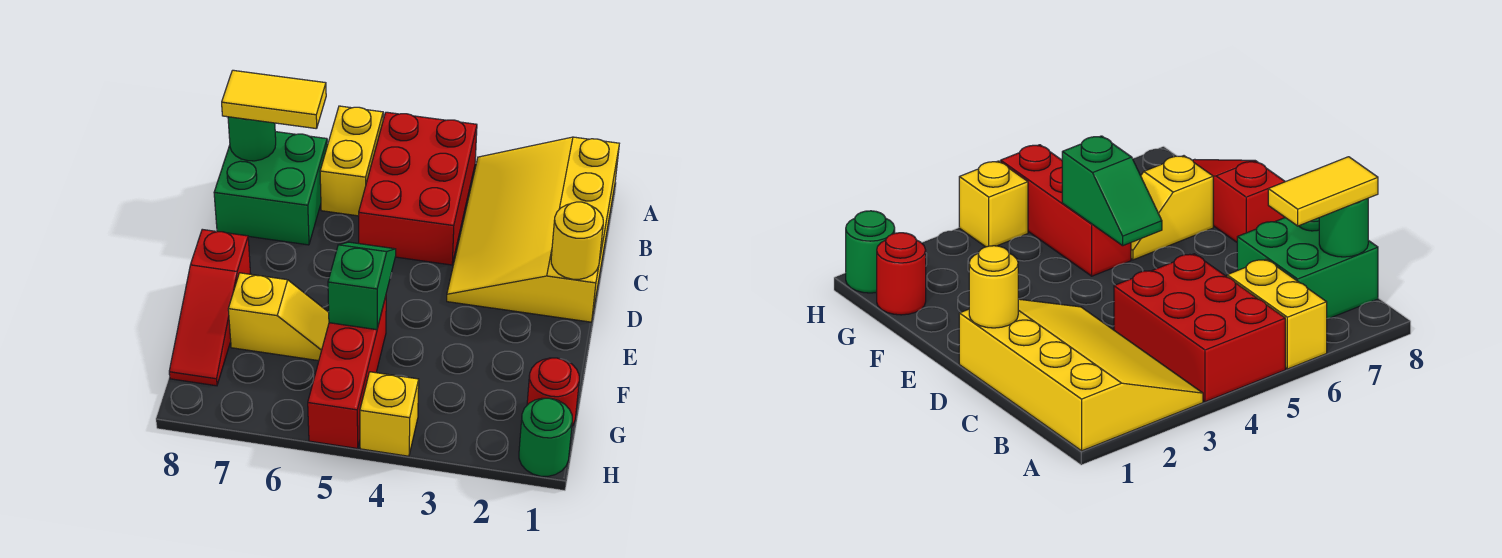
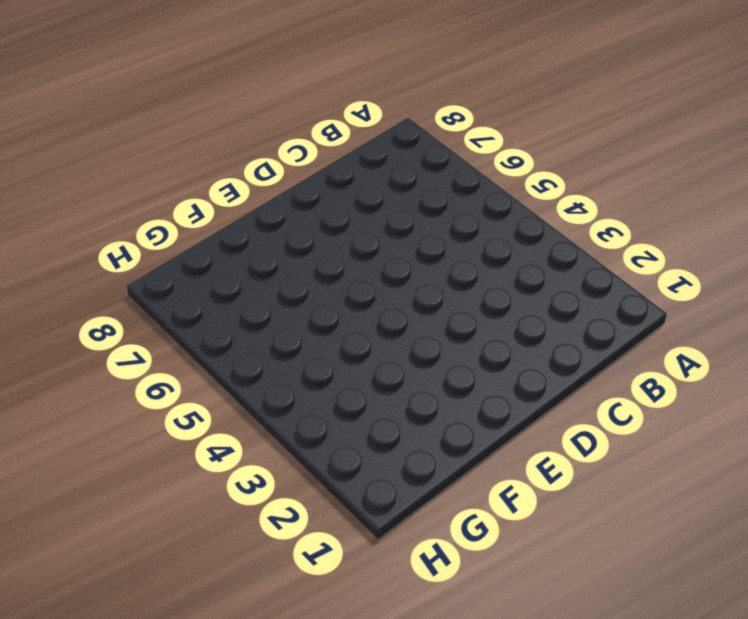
none -> yellow 3x4 slope [447,137,619,322]
none -> red 2x3 brick [359,112,477,265]
none -> yellow 1x2 brick [320,106,383,216]

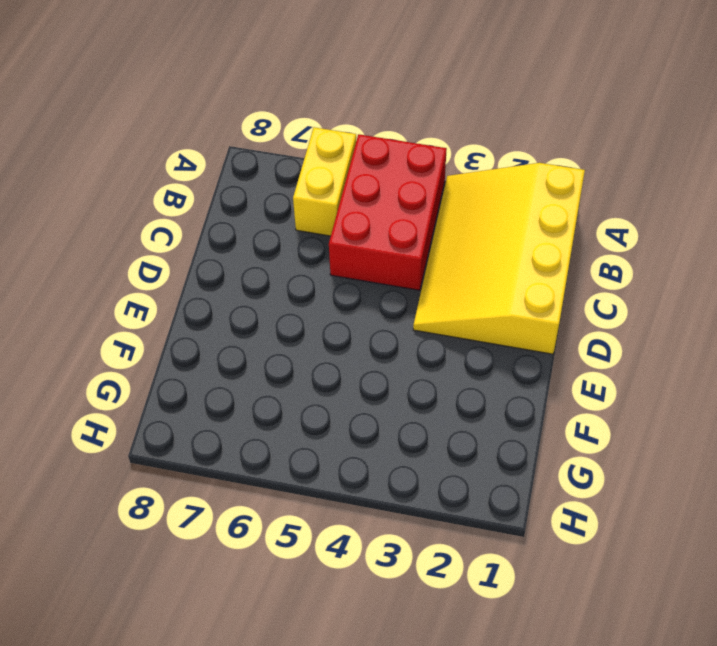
none -> green 2x2 brick [214,132,327,245]
none -> red 1x3 slope [169,229,251,386]
none -> red 1x3 brick [308,296,386,448]

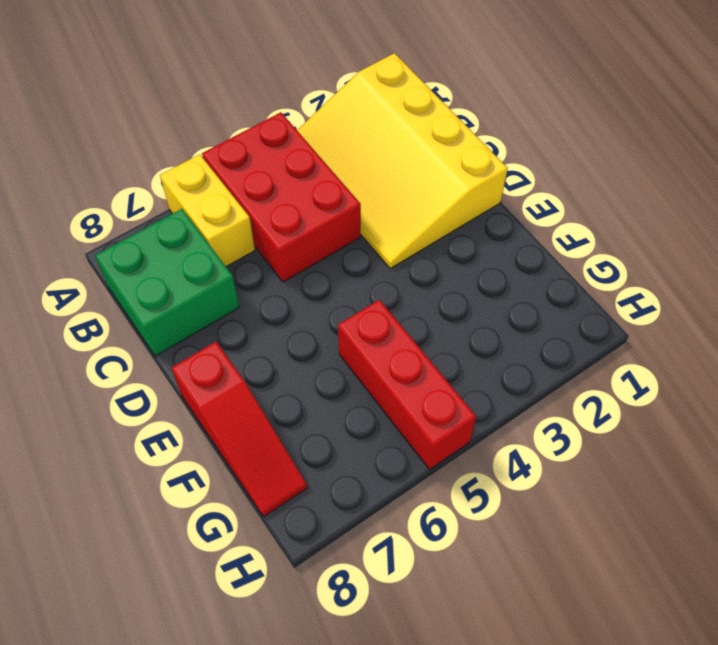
none -> yellow 1x2 slope [228,273,329,361]
none -> red 1x1 round brick [527,358,579,426]
none -> green 1x1 round brick [519,398,572,476]

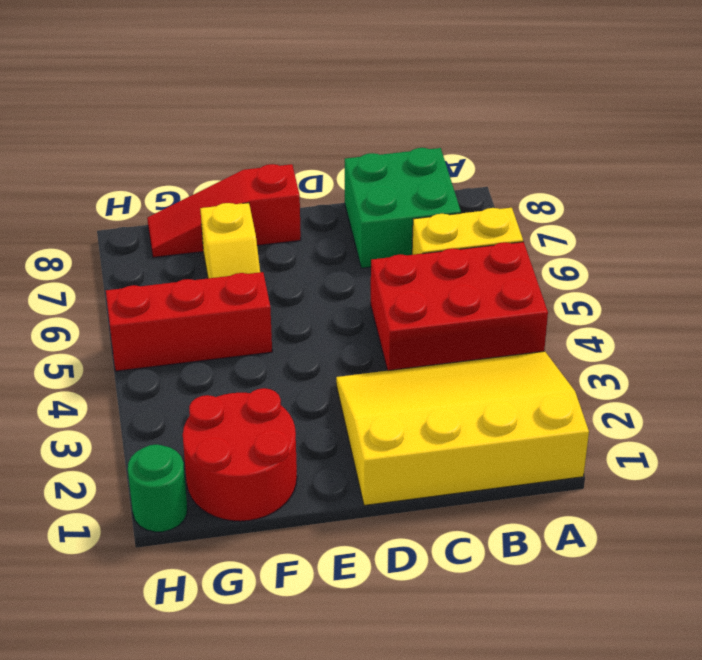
red 2x2 round brick [183,388,297,521] -> red 1x1 round brick [527,358,579,426]
none -> yellow 1x1 brick [360,372,419,456]
none -> green 1x1 round brick [228,117,276,161]
none -> yellow 1x1 round brick [551,202,603,279]

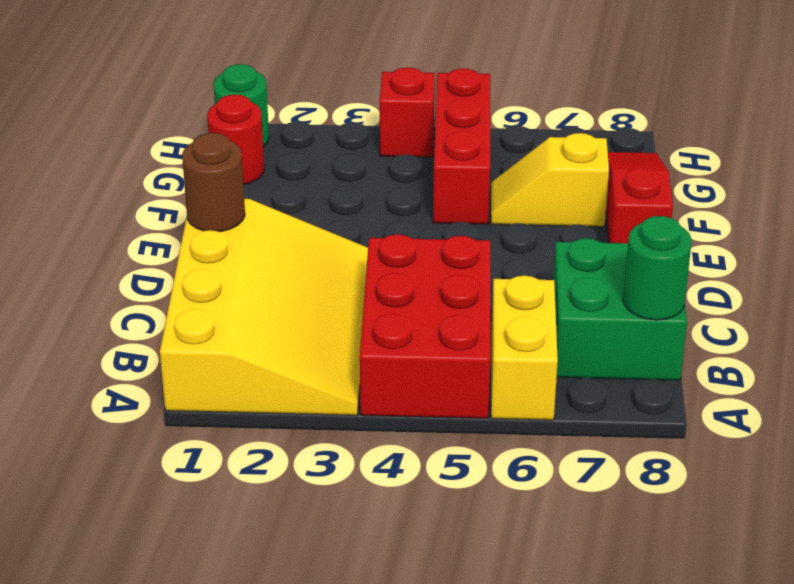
brown 1x1 round brick [182,133,245,232] -> yellow 1x1 round brick [551,202,603,279]
red 1x1 brick [380,67,435,157] -> yellow 1x1 brick [360,372,419,456]
none -> green 1x2 slope [328,242,396,330]
none -> yellow 1x2 tile [222,70,326,129]

